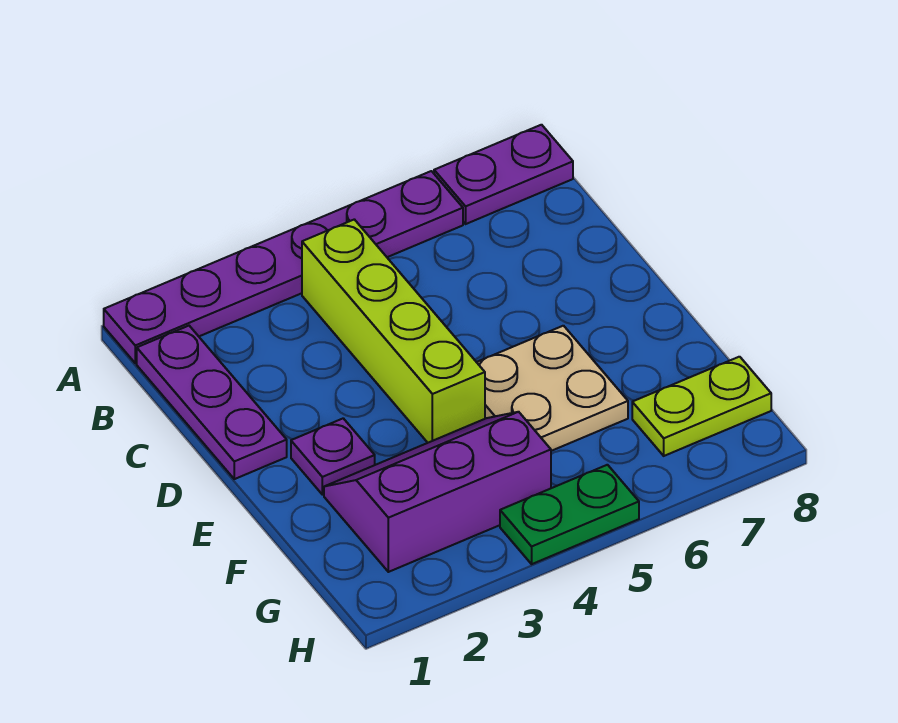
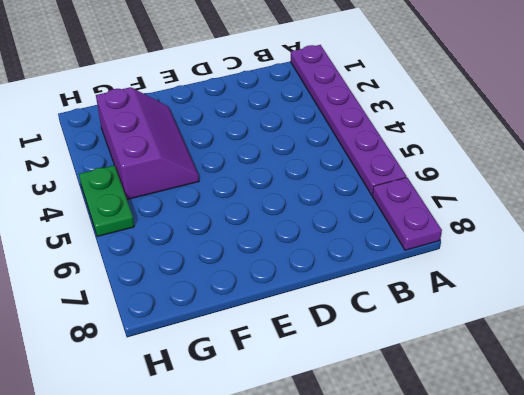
none -> purple 1x3 plate [137,326,287,479]
none -> lime 1x4 brick [302,219,485,443]

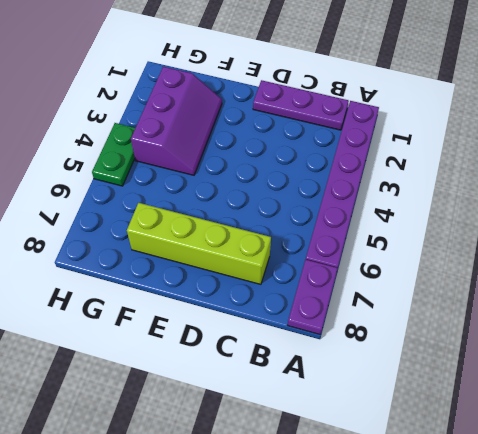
lime 1x4 brick [127,203,271,284] -> lime 1x4 brick moved to [302,219,485,443]
none -> purple 1x1 plate [291,418,375,495]
none -> tan 2x2 plate [477,326,628,451]

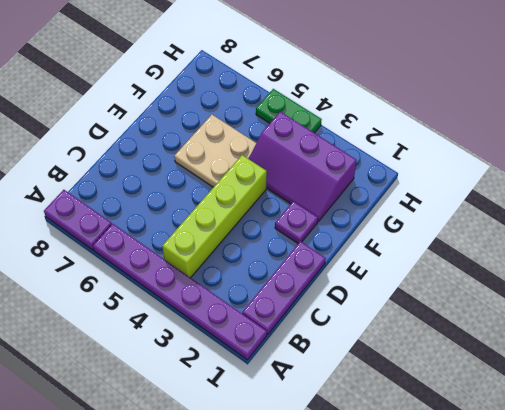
none -> lime 1x2 plate [632,357,771,456]

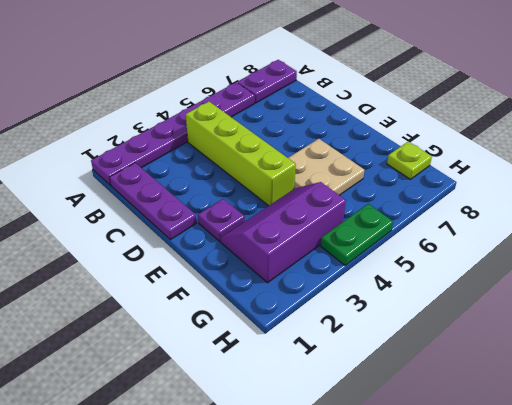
lime 1x1 plate [387,142,432,179] -> lime 1x2 plate [632,357,771,456]

